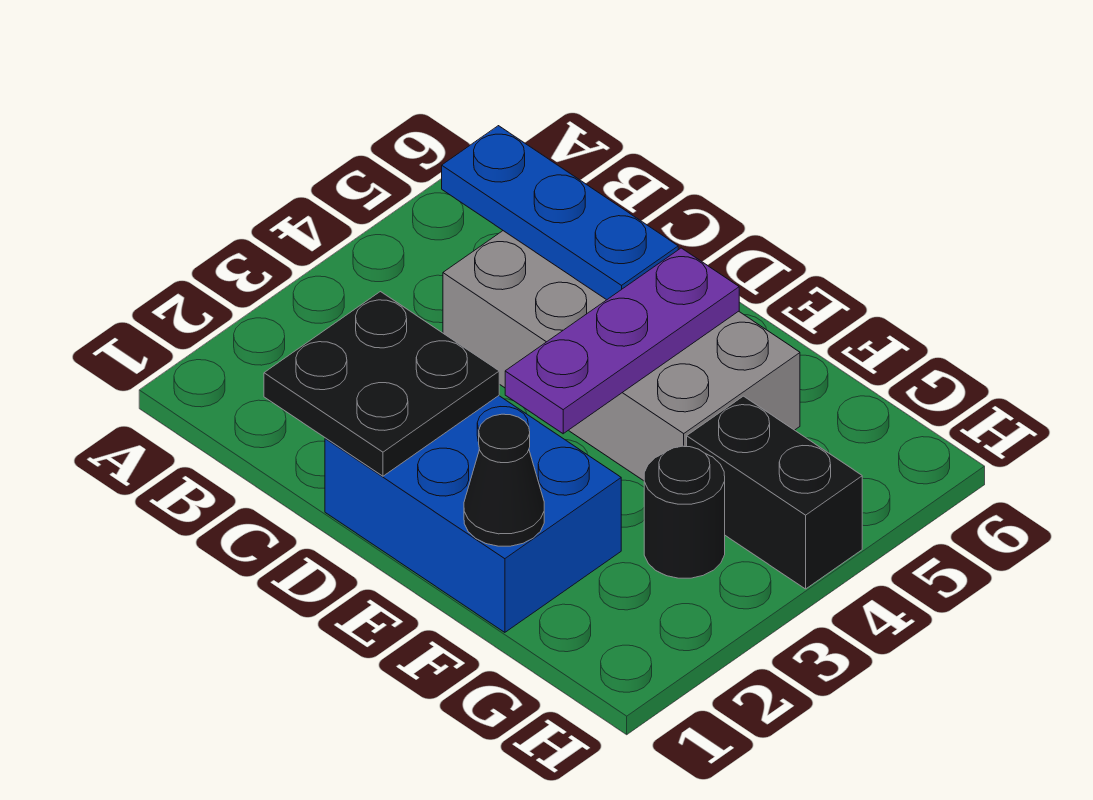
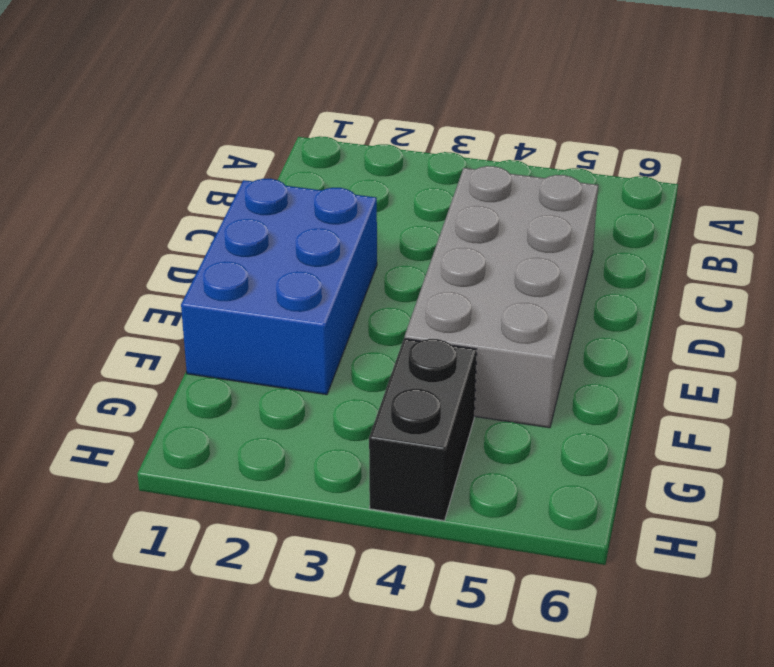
none -> black 1x1 round brick [644,446,725,578]
none -> blue 1x3 plate [442,126,678,300]

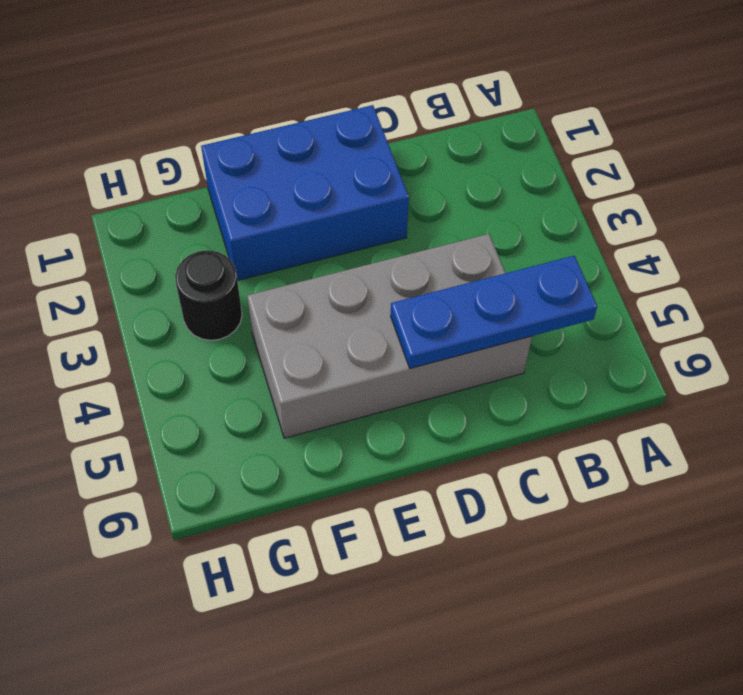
none -> black 1x2 brick [687,396,862,589]
none -> black 2x2 plate [264,292,499,476]

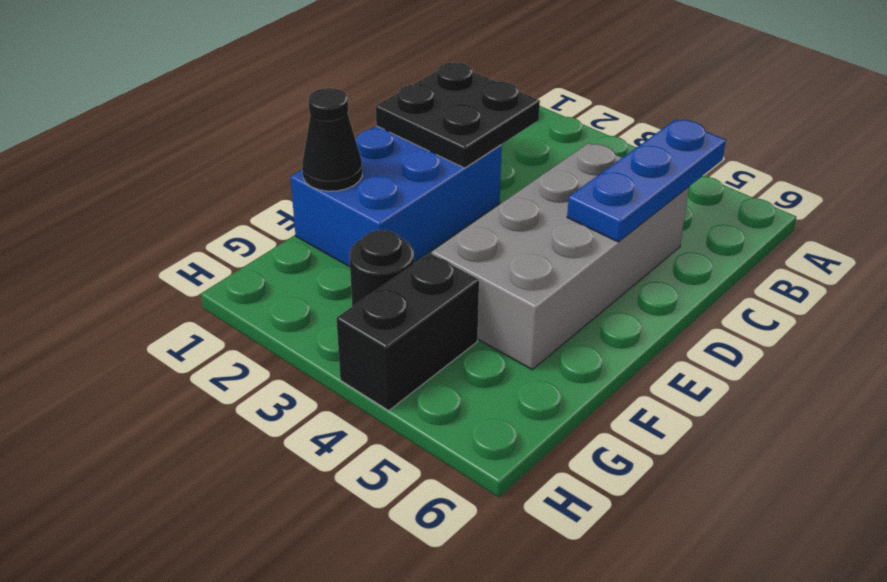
none -> purple 1x3 plate [505,248,739,434]

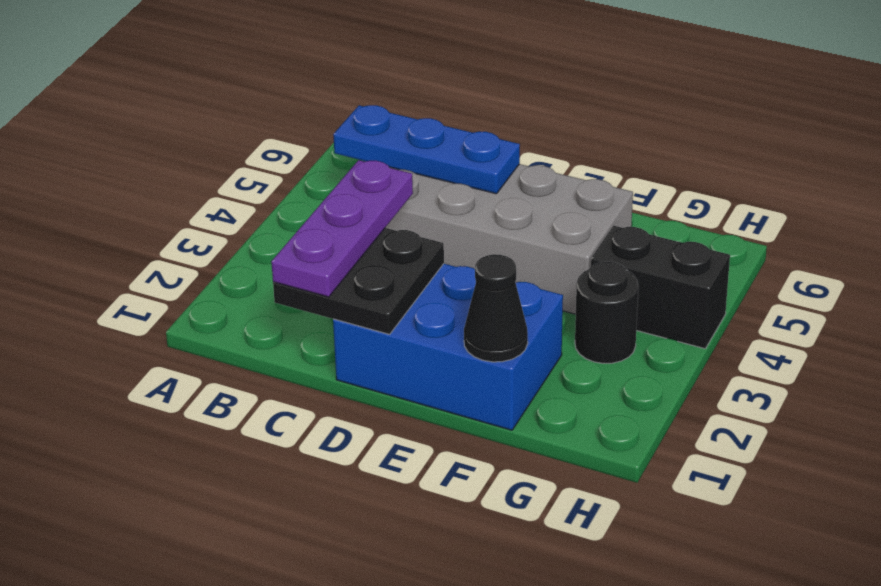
purple 1x3 plate [271,160,413,297] -> purple 1x3 plate moved to [505,248,739,434]

